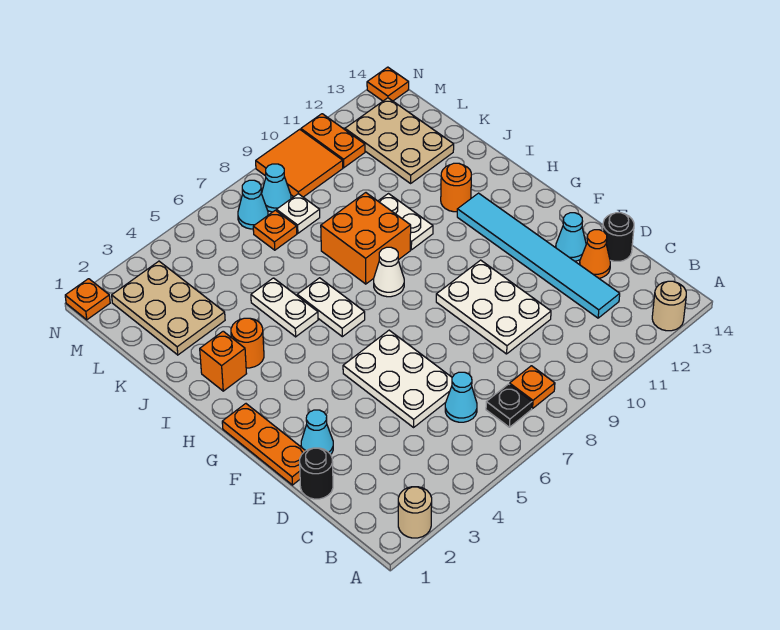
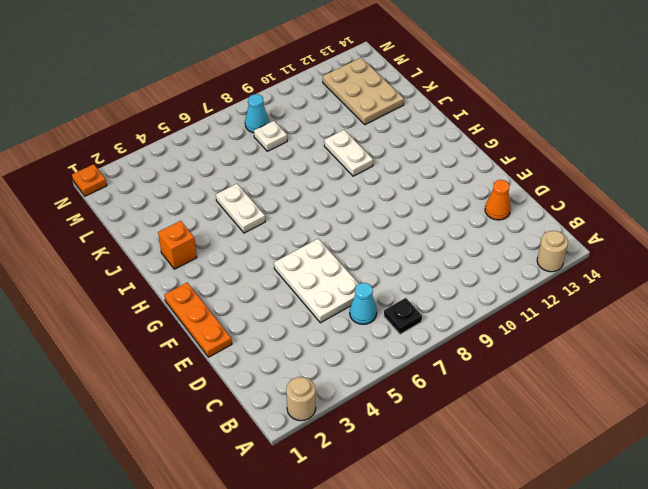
none -> orange 1x1 plate [510,366,555,408]
none -> cyan 1x6 tile [457,193,620,318]
none -> black 1x1 round brick [300,448,333,499]
none -> white 2x3 plate [436,260,551,354]

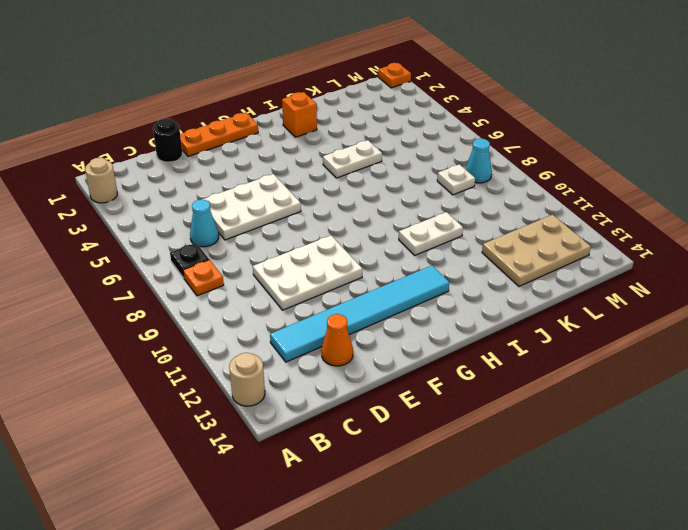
none -> black 1x1 round brick [603,213,634,261]
none -> cyan 1x1 cone [301,410,333,454]
none -> cyan 1x1 cone [556,213,586,261]
none -> white 1x2 plate [297,278,365,337]

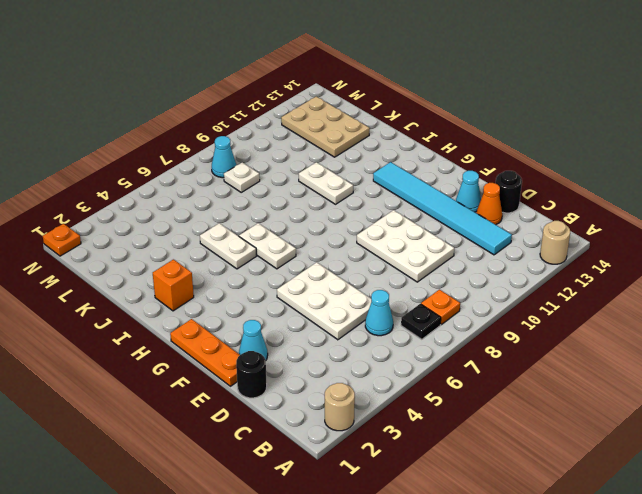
none -> white 1x1 cone [374,247,404,297]
none -> orange 1x1 round brick [231,318,264,368]
none -> orange 2x2 brick [321,193,411,284]
none -> orange 1x1 round brick [441,163,471,212]

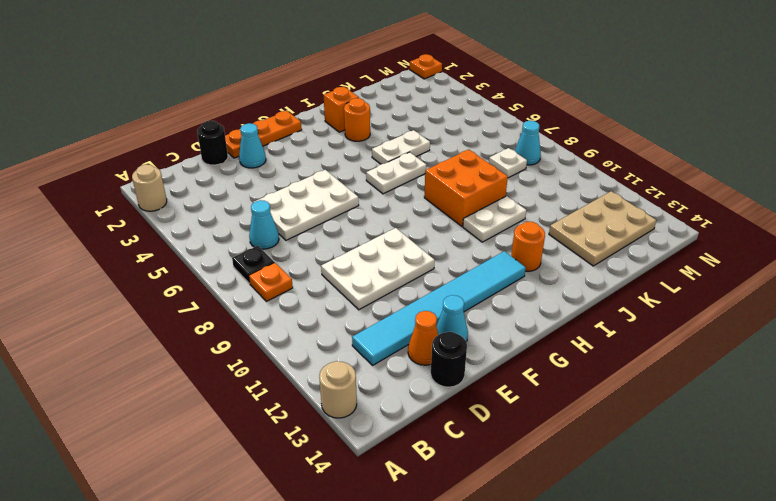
none -> white 1x1 cone [374,247,404,297]
none -> tan 2x3 plate [112,261,225,355]
none -> orange 1x1 plate [253,210,297,250]
none -> cyan 1x1 cone [238,180,268,229]

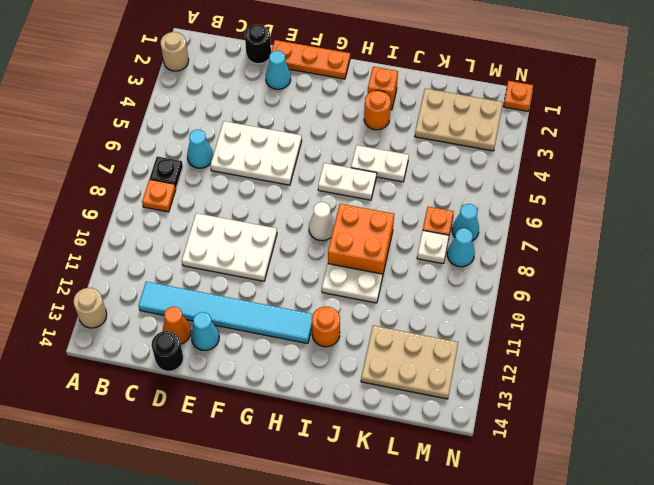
none -> orange 2x2 tile [256,129,343,197]
none -> orange 1x2 plate [301,114,365,168]
none -> orange 1x1 plate [367,67,409,101]

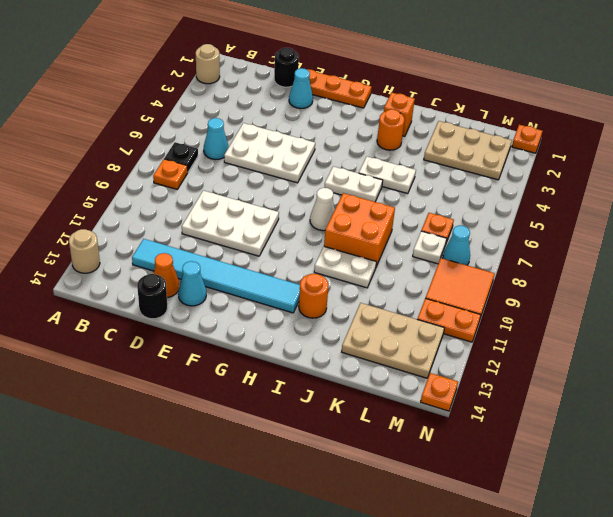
none -> cyan 1x1 cone [238,180,268,229]

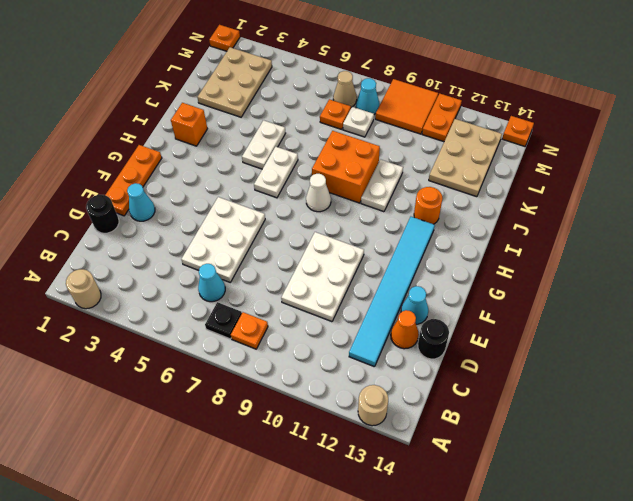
tan 1x1 cone [333,71,357,107] -> cyan 1x1 cone [238,180,268,229]
none -> orange 1x1 round brick [231,318,264,368]

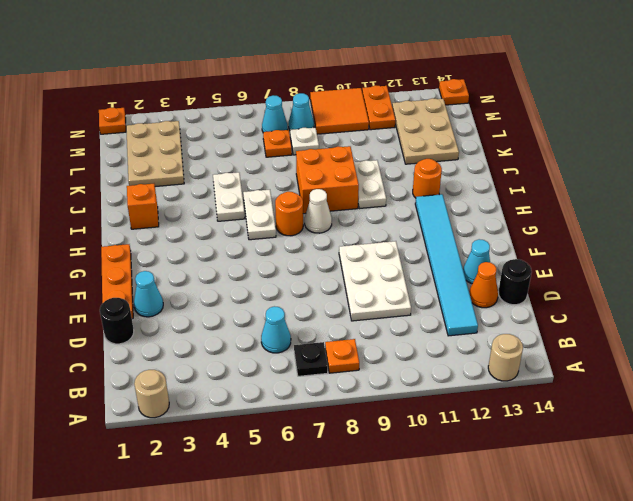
orange 1x1 round brick [275,192,303,236] -> orange 1x1 round brick moved to [231,318,264,368]
none -> white 2x3 plate [343,330,452,427]

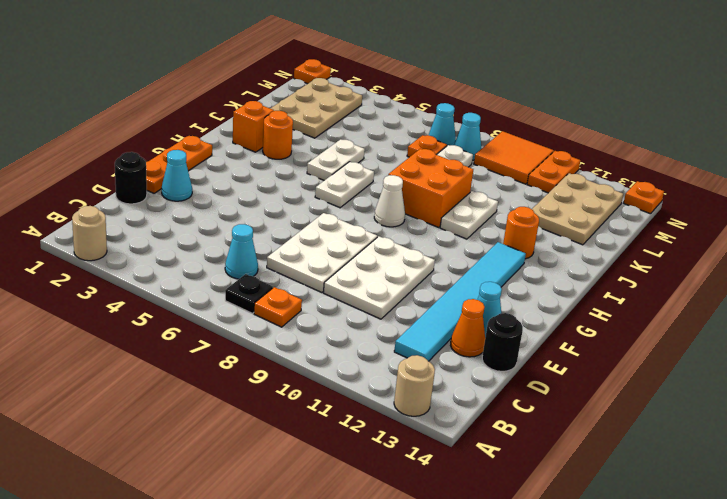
white 2x3 plate [267,213,377,293] -> white 2x3 plate moved to [343,330,452,427]

